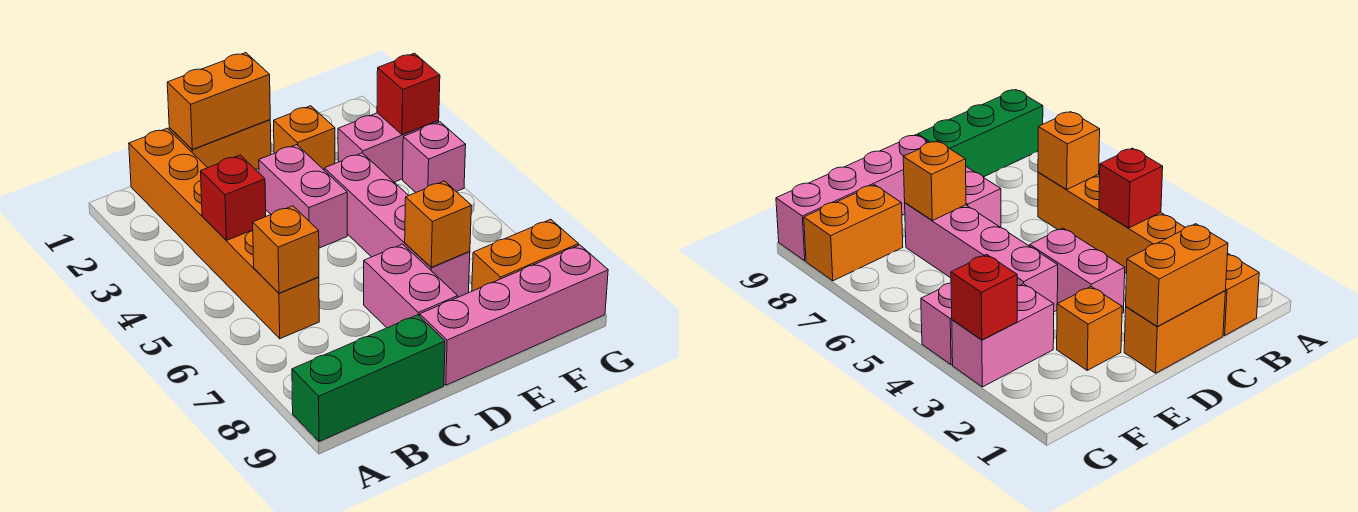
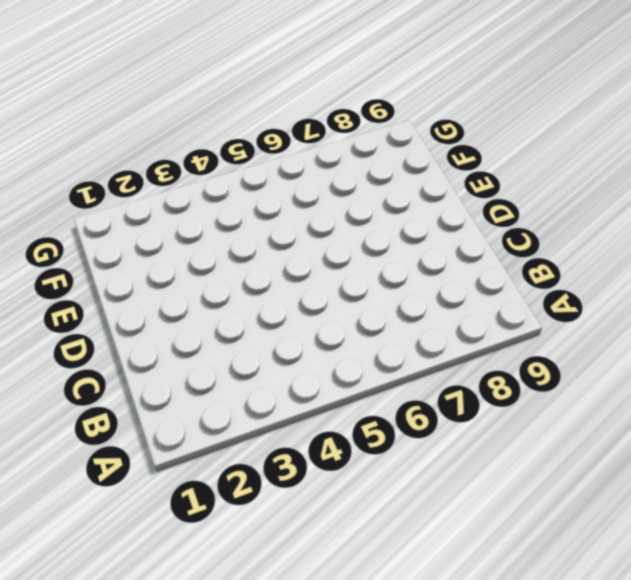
none -> green 1x3 brick [292,315,445,442]
none -> orange 1x6 brick [129,128,319,339]
none -> orange 1x2 brick [169,120,271,170]

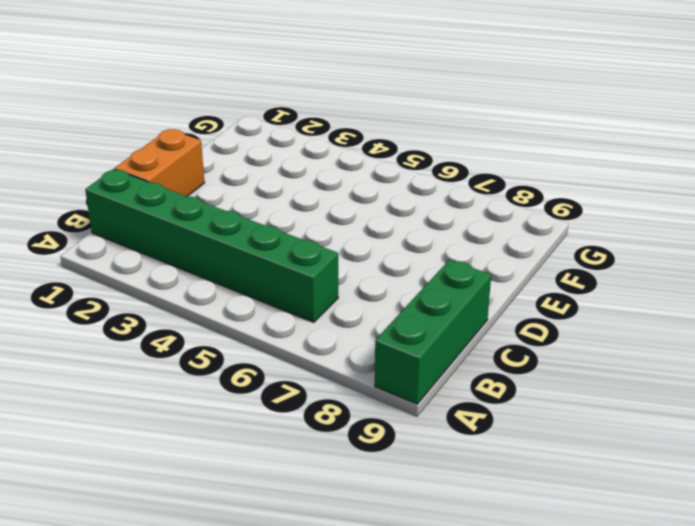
green 1x6 brick [85,169,338,322] -> orange 1x6 brick [129,128,319,339]
none -> pink 1x2 brick [259,145,347,248]
none -> pink 1x2 brick [364,244,458,328]
none -> pink 1x4 brick [420,245,608,385]

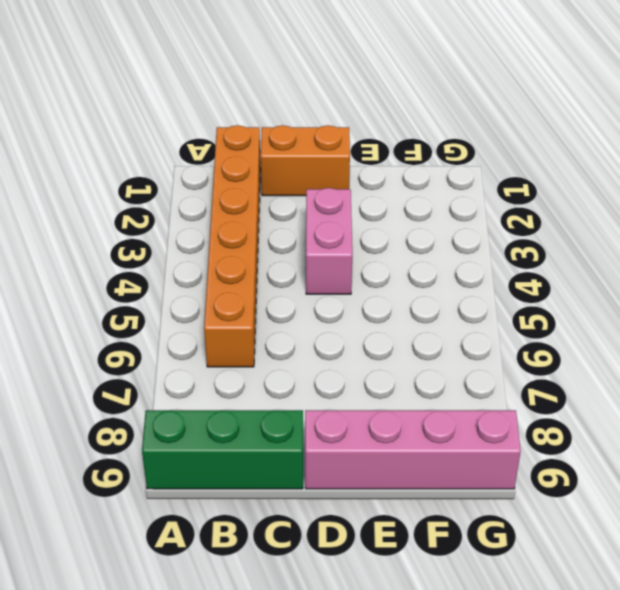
none -> pink 1x2 brick [364,244,458,328]
none -> orange 1x1 brick [274,106,335,170]
none -> pink 1x4 brick [324,153,470,297]

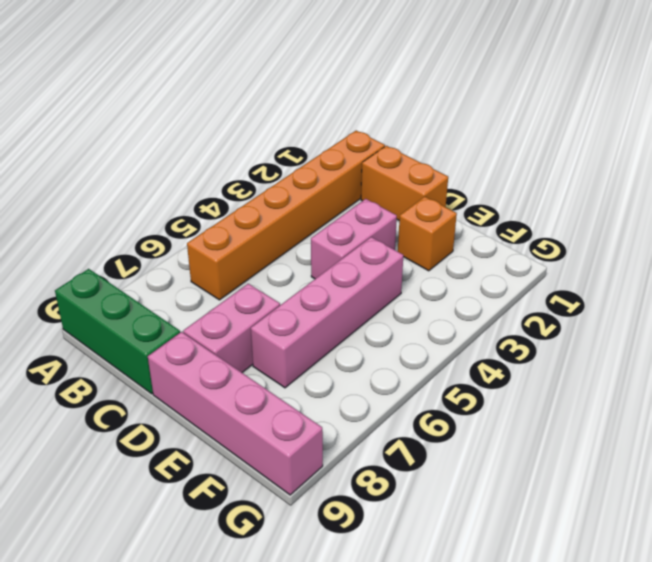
none -> pink 1x2 brick [338,113,439,182]
none -> orange 1x2 brick [472,219,579,291]
none -> pink 1x1 brick [403,122,466,192]

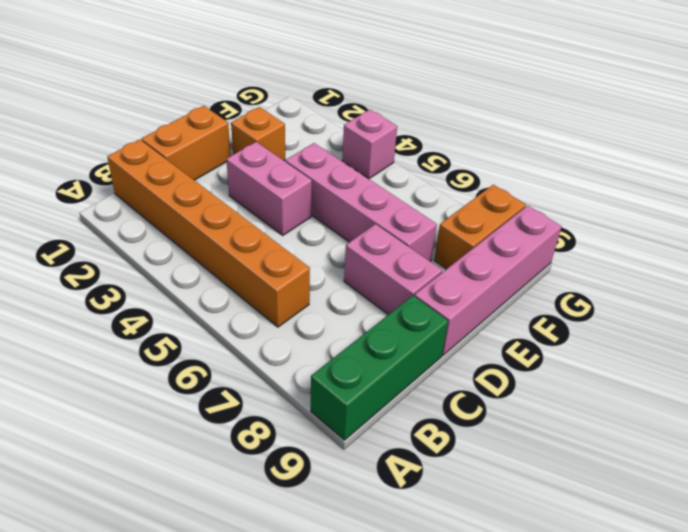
none -> pink 1x2 brick [338,113,439,182]
none -> red 1x1 brick [201,155,266,240]
none -> orange 1x1 brick [253,206,319,293]

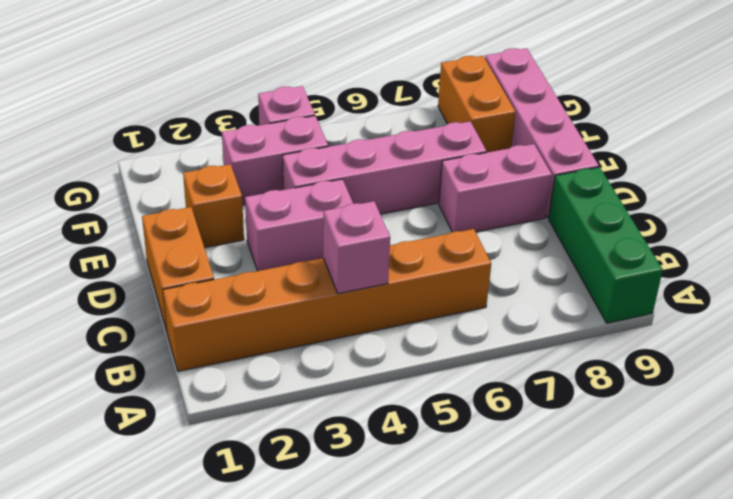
pink 1x1 brick [323,201,390,294] -> red 1x1 brick [201,155,266,240]
pink 1x2 brick [222,116,328,205] -> pink 1x2 brick turned to [338,113,439,182]
none -> orange 1x1 brick [253,206,319,293]
none -> orange 1x2 brick [167,53,270,149]
none -> orange 1x1 brick [405,181,471,267]

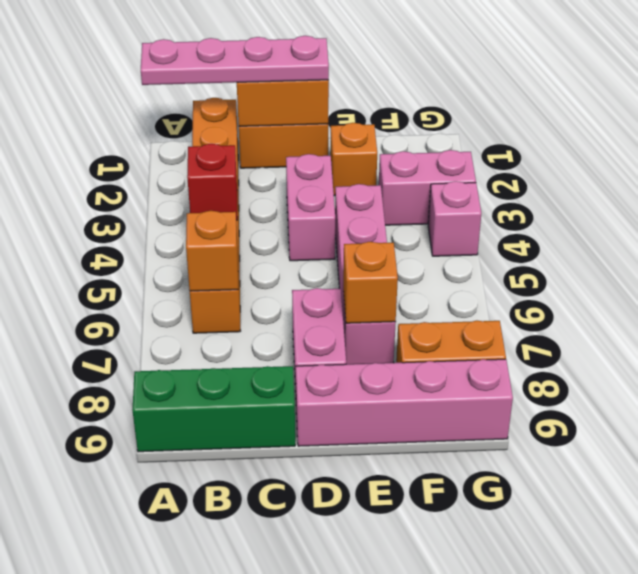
pink 1x4 plate [141,36,329,85] -> none
none -> red 1x1 brick [377,53,440,135]

